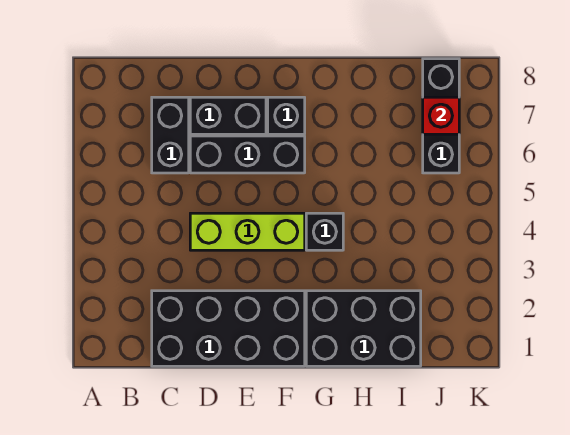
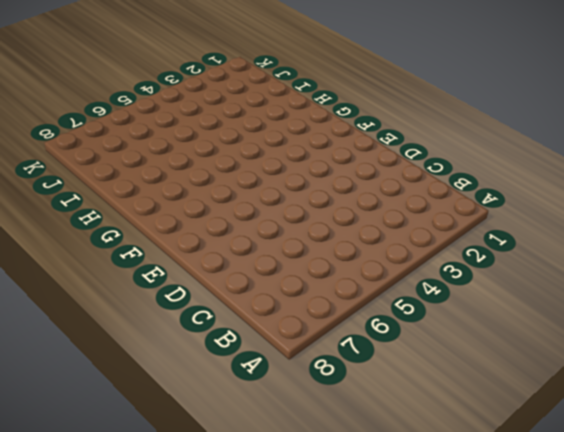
none -> black 2x4 brick [152,291,305,366]
none -> black 1x2 brick [152,97,189,173]

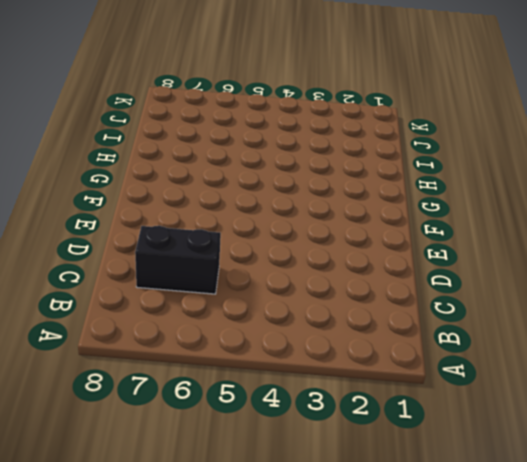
none -> black 2x4 brick [152,291,305,366]
none -> lime 1x3 brick [190,213,305,250]

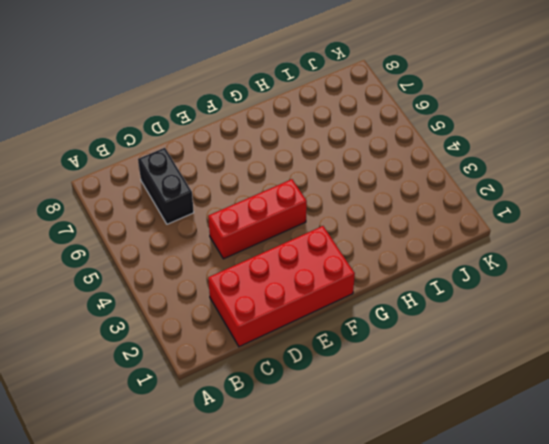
red 2x4 brick [208,226,355,347] -> black 2x4 brick [152,291,305,366]
red 1x3 brick [208,179,307,259] -> lime 1x3 brick [190,213,305,250]
none -> black 1x3 brick [190,136,305,173]
none -> black 1x2 brick [190,97,266,134]

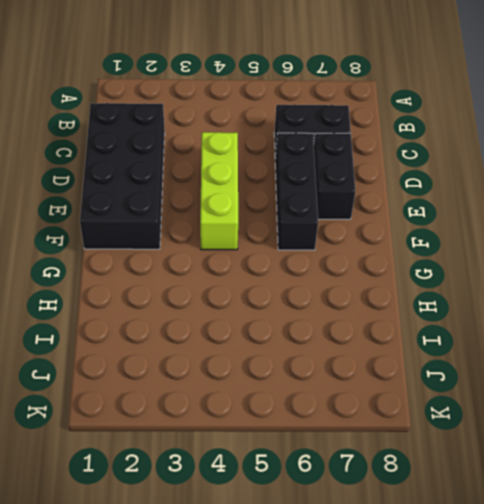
none -> black 1x1 brick [268,97,305,134]
none -> black 2x3 brick [306,291,421,366]

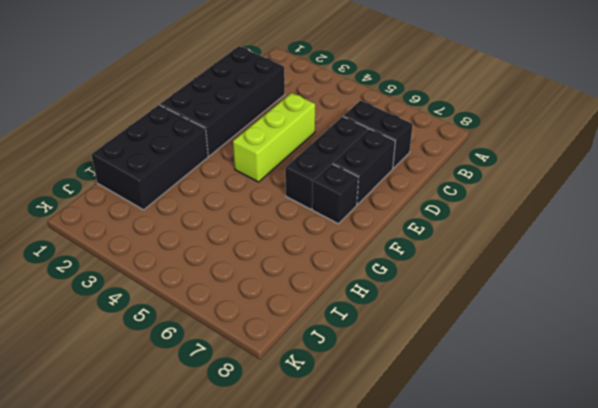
none -> black 1x1 brick [306,213,343,250]
none -> black 1x3 brick [423,59,459,173]

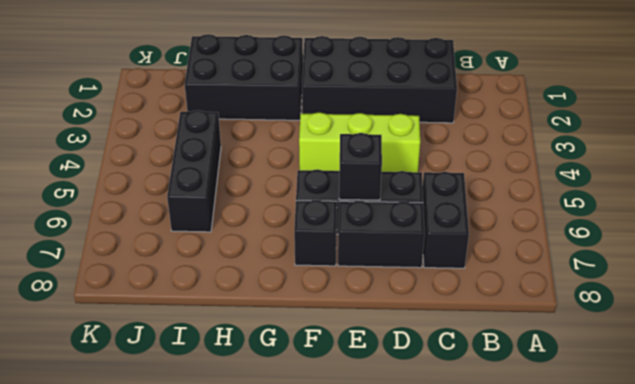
black 1x1 brick [339,133,382,200] -> black 1x1 brick moved to [306,213,343,250]
black 1x3 brick [167,110,221,232] -> black 1x3 brick moved to [423,59,459,173]
none -> red 1x1 brick [423,97,459,134]

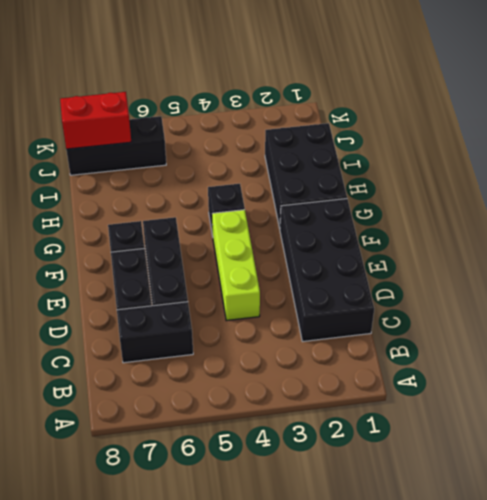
red 1x2 brick [60,92,131,149] -> red 1x1 brick [423,97,459,134]

